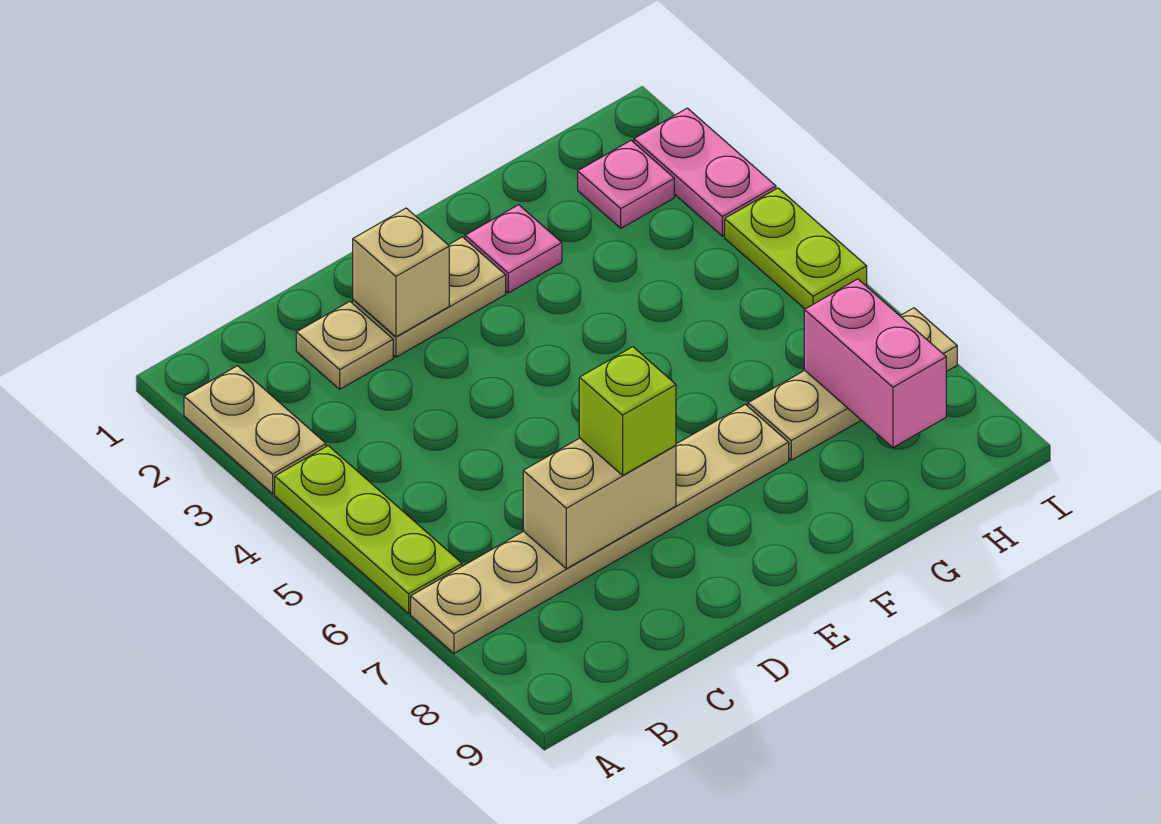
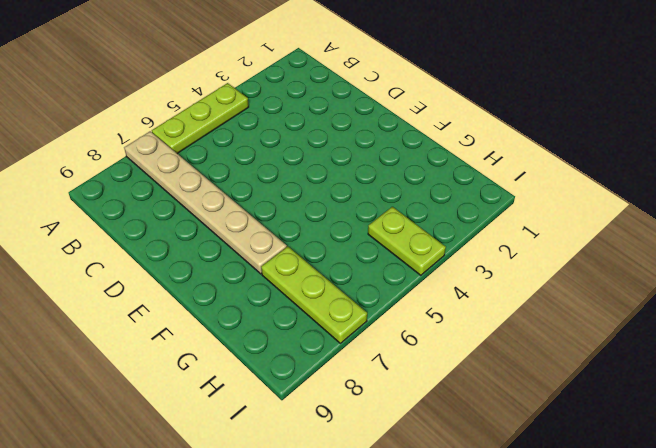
lime 1x3 plate [261,247,367,343] -> tan 1x3 plate [748,308,957,460]
lime 1x2 plate [368,207,446,275] -> lime 1x2 plate turned to [725,188,867,309]
none -> tan 1x2 plate [184,366,326,494]
none -> tan 1x1 plate [296,302,393,389]
none -> tan 1x2 plate [353,237,506,357]

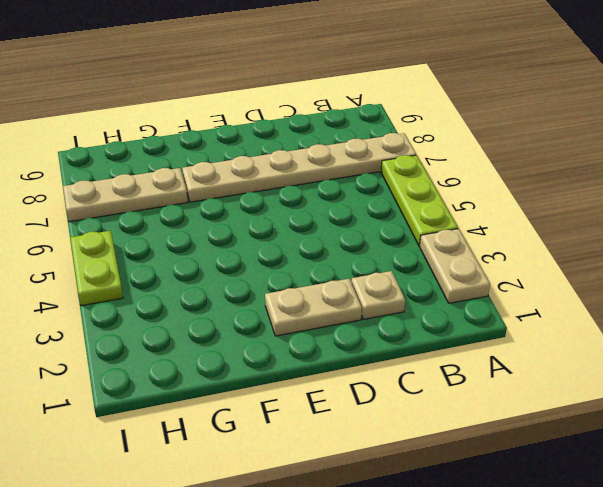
none -> pink 1x1 plate [465,205,562,293]
none -> pink 1x1 plate [578,141,674,228]
none -> pink 1x2 plate [634,108,776,236]

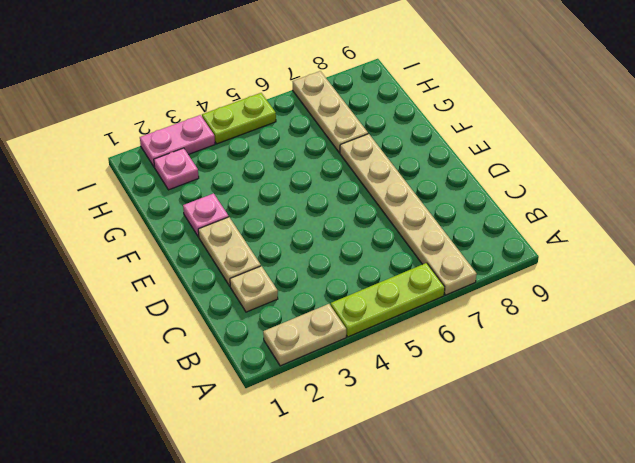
none -> tan 1x2 brick [523,438,676,569]
none -> tan 1x1 brick [353,208,449,337]
none -> pink 1x2 brick [804,279,946,448]

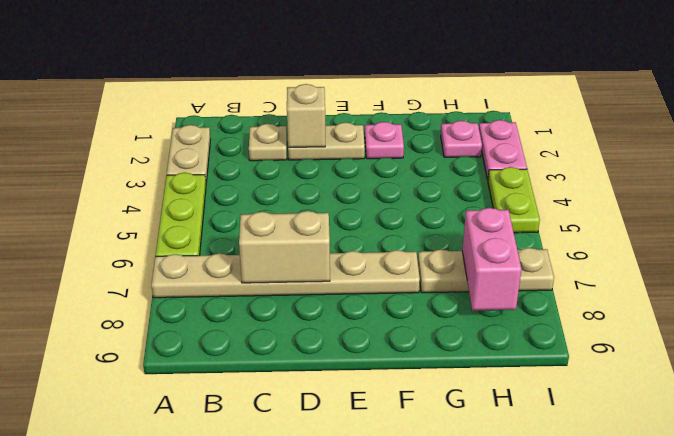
none -> lime 1x1 brick [579,347,676,475]

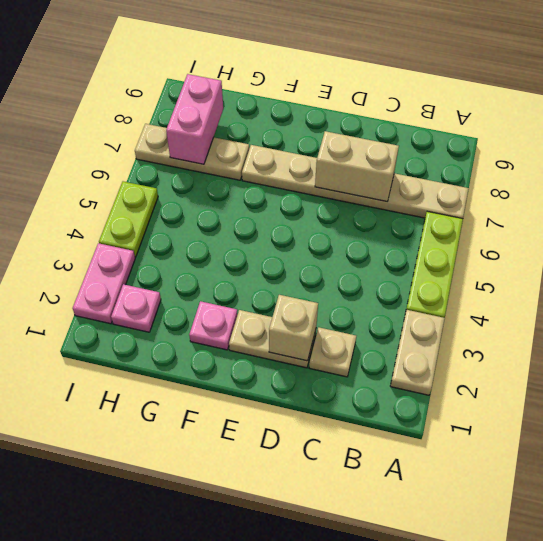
none -> lime 1x1 brick [579,347,676,475]

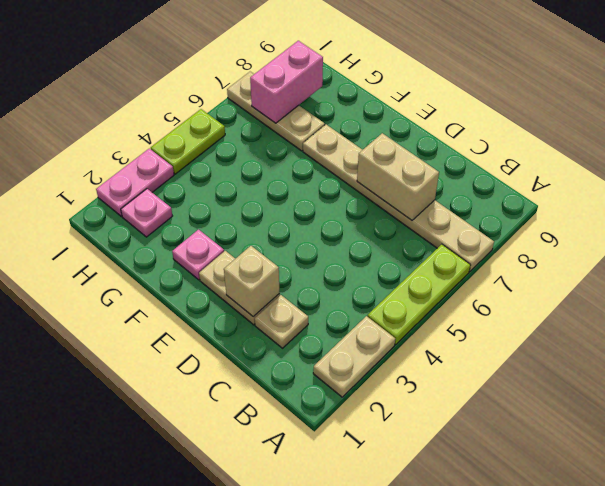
none -> lime 1x1 brick [579,347,676,475]

